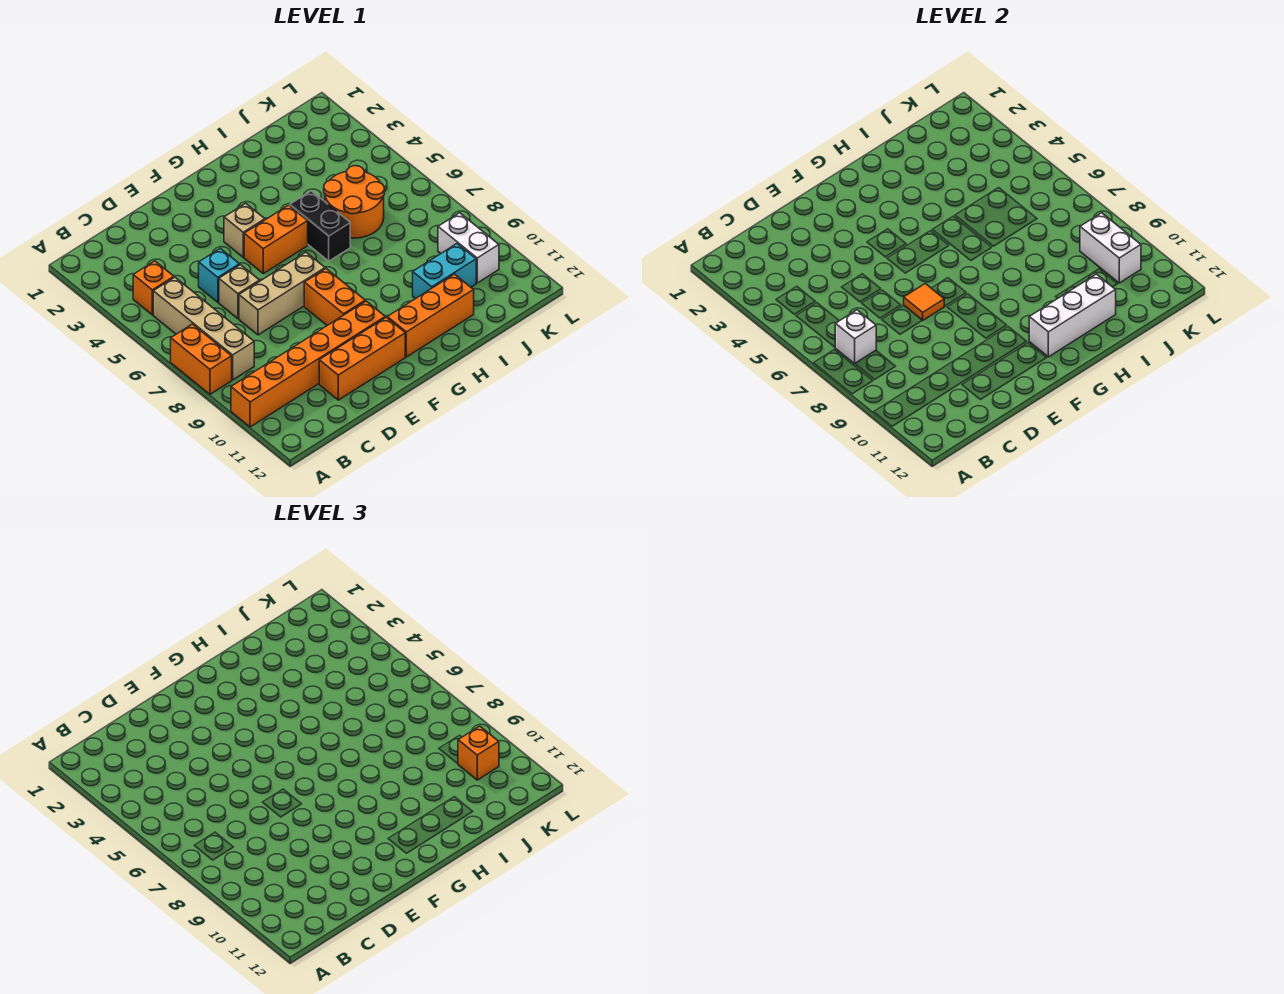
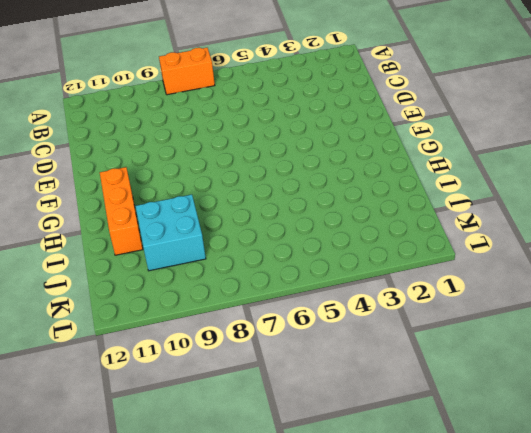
cyan 2x2 brick [135,195,206,271] -> cyan 1x2 brick [413,244,476,299]
none -> orange 1x6 brick [231,301,385,427]
none -> orange 1x1 brick [133,261,174,315]
none -> tan 1x4 brick [153,277,254,380]

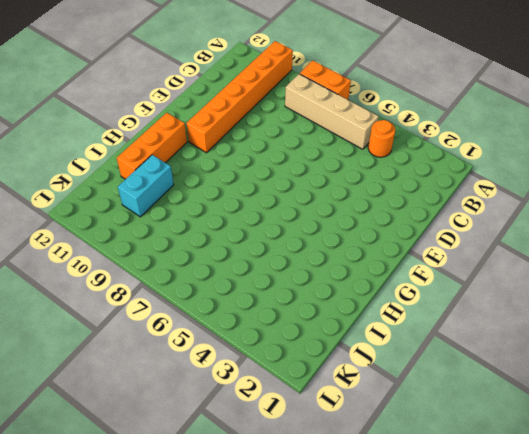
orange 1x1 round brick [368,120,395,157] -> orange 1x1 brick [133,261,174,315]
none -> cyan 1x1 brick [199,248,240,302]
none -> tan 1x1 brick [219,265,260,319]
none -> tan 1x3 brick [239,252,325,335]

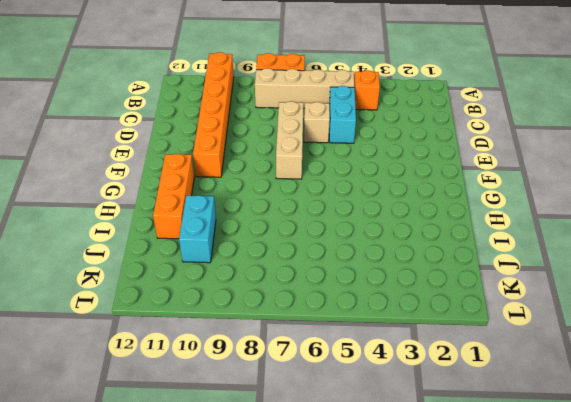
cyan 1x2 brick [329,86,356,143] -> cyan 1x1 brick [199,248,240,302]
none -> orange 1x3 brick [319,317,405,400]
none -> tan 1x1 brick [224,203,265,257]
none -> orange 1x2 brick [244,205,308,274]

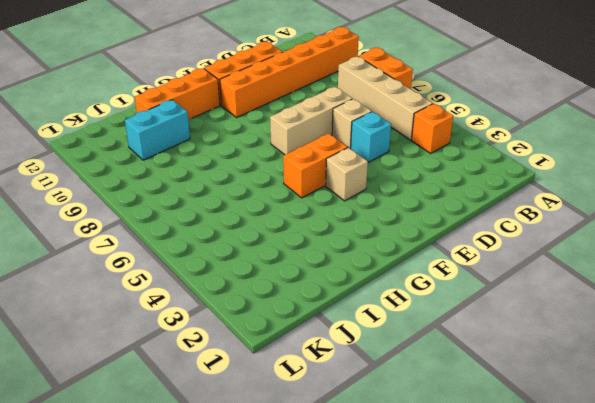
none -> orange 1x2 brick [304,269,365,325]
none -> black 1x2 brick [290,191,350,261]
none -> orange 2x2 round brick [324,166,384,238]

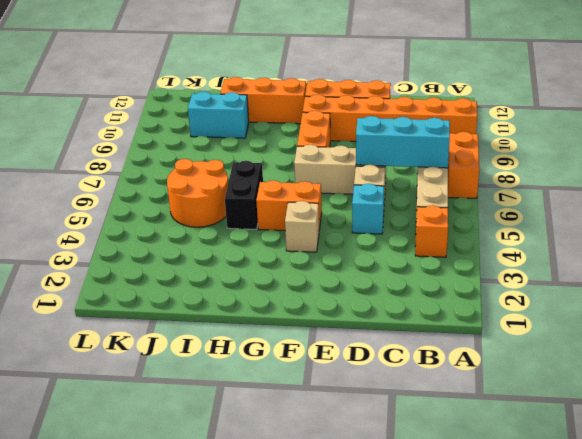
cyan 1x3 brick [356,116,450,168] -> white 1x1 brick [835,310,876,364]
none -> white 1x2 brick [438,213,499,283]
none -> orange 1x1 tile [904,284,944,320]
none -> white 1x3 brick [1029,274,1116,357]

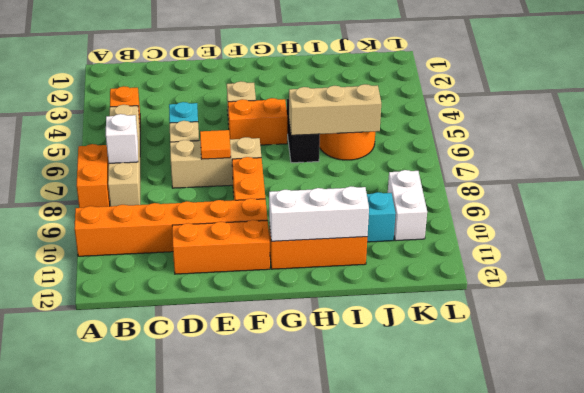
tan 1x3 brick [289,84,381,135] -> none
none -> white 1x2 brick [1080,213,1141,283]
none -> orange 1x1 brick [458,726,499,780]

